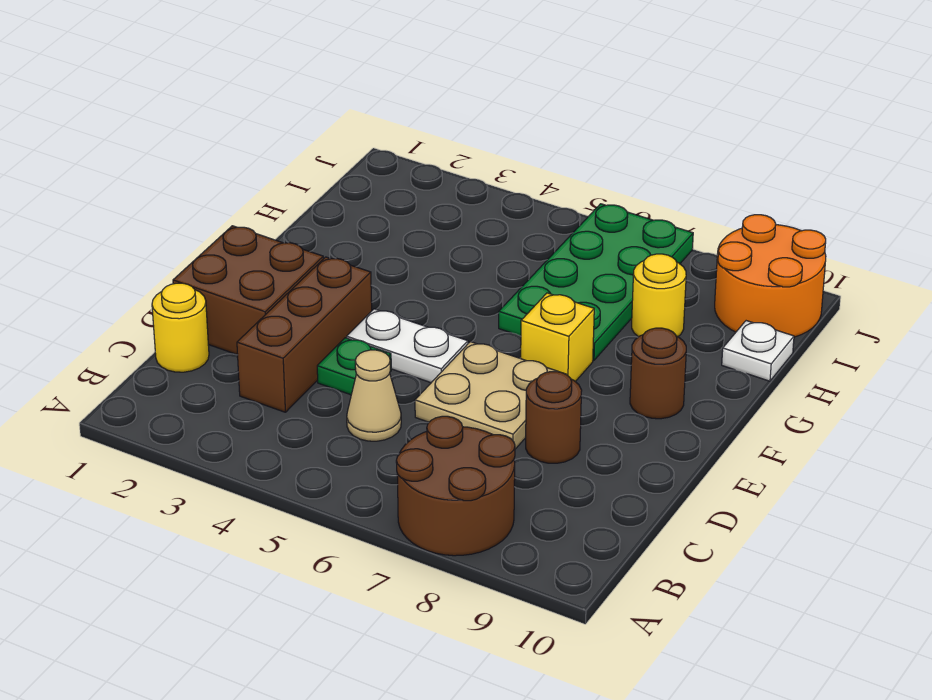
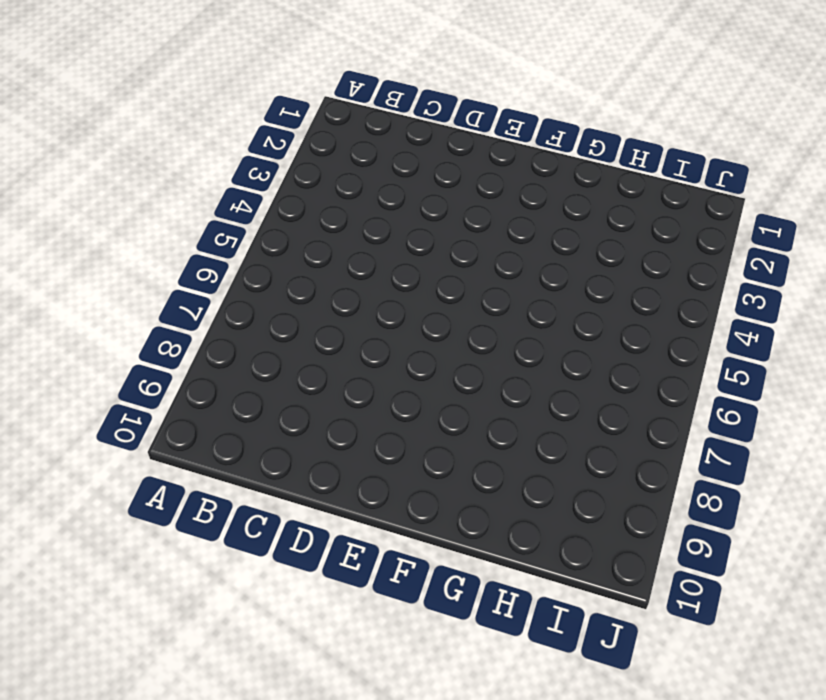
none -> brown 2x2 round brick [396,416,515,556]
none -> yellow 1x1 round brick [152,283,209,372]
none -> brown 1x3 brick [237,257,372,412]

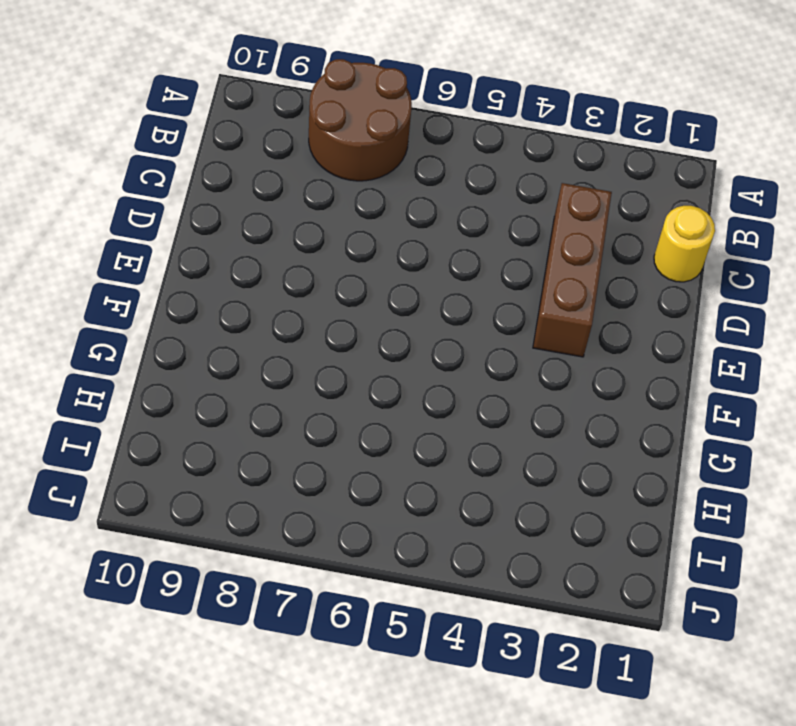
none -> tan 1x1 cone [347,350,401,441]
none -> brown 2x2 brick [173,226,323,355]
none -> green 1x1 plate [317,338,391,395]

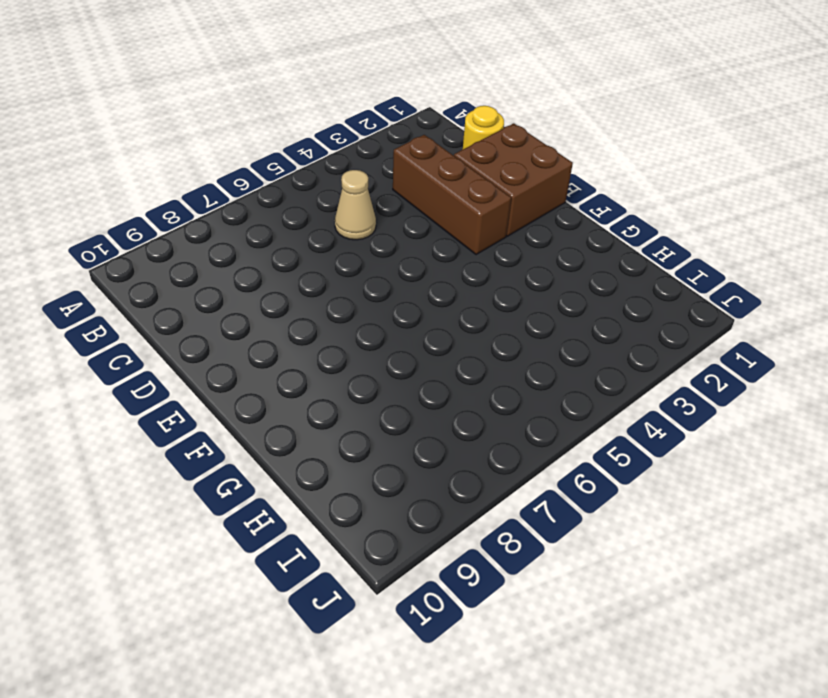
none -> brown 2x2 round brick [396,416,515,556]
none -> green 1x1 plate [317,338,391,395]
none -> tan 2x2 plate [415,342,558,449]

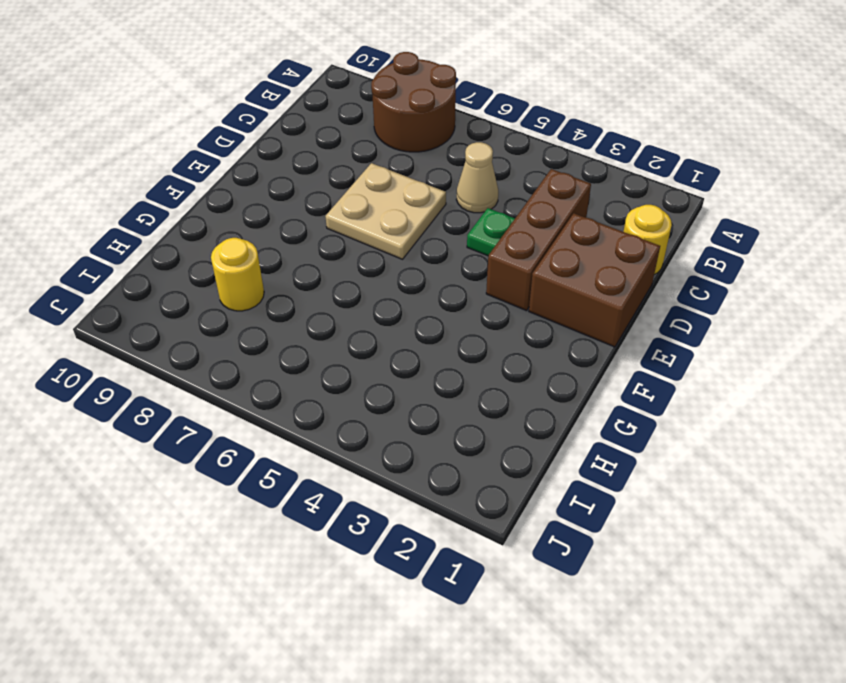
none -> brown 1x1 round brick [526,372,582,463]
none -> white 1x2 plate [347,309,468,383]
none -> yellow 1x1 brick [521,293,594,382]

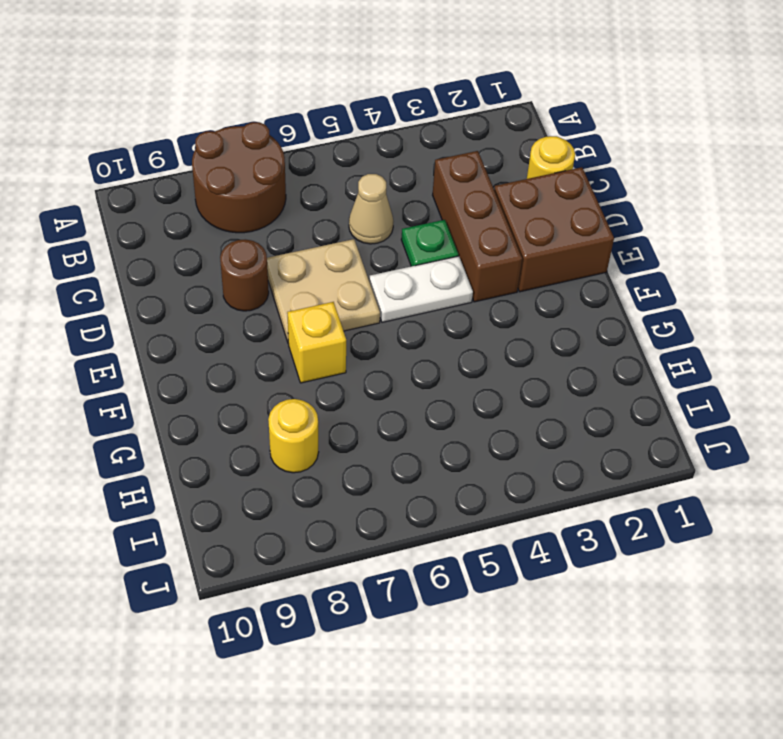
none -> brown 1x1 round brick [630,328,686,419]
none -> green 2x4 plate [499,204,693,360]
none -> white 1x1 plate [722,321,794,381]

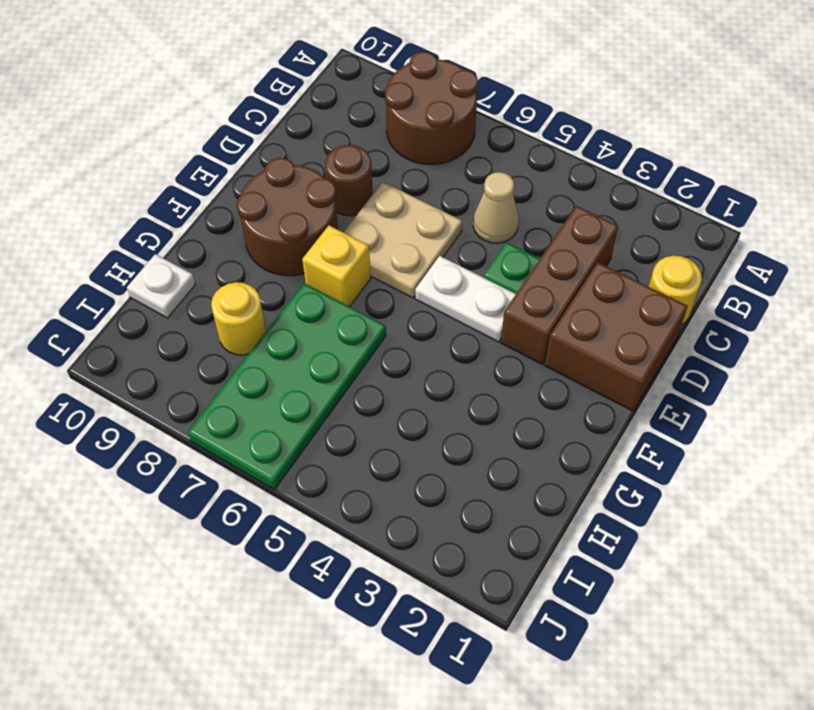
brown 2x2 round brick [237,158,338,276] -> brown 1x1 round brick [630,328,686,419]
none -> orange 2x2 round brick [715,215,826,337]

